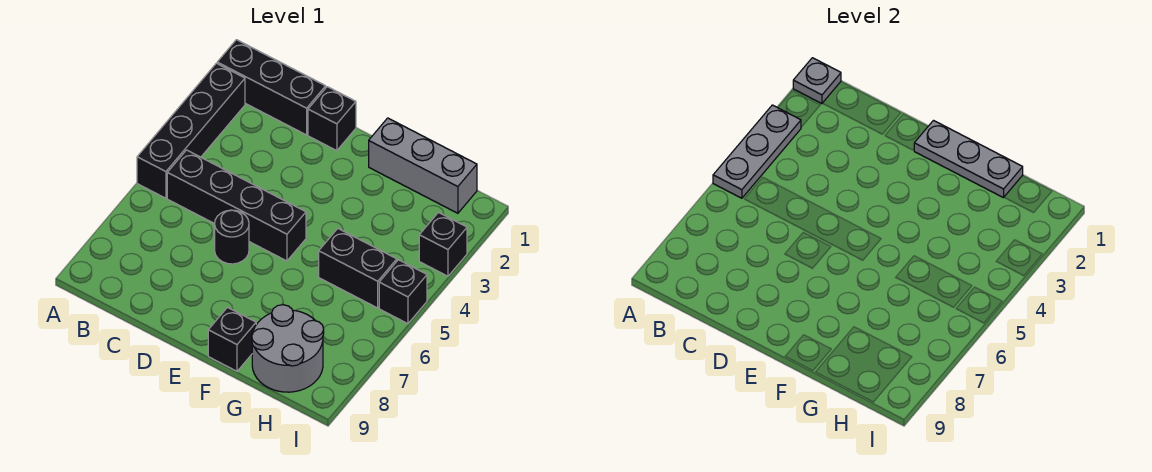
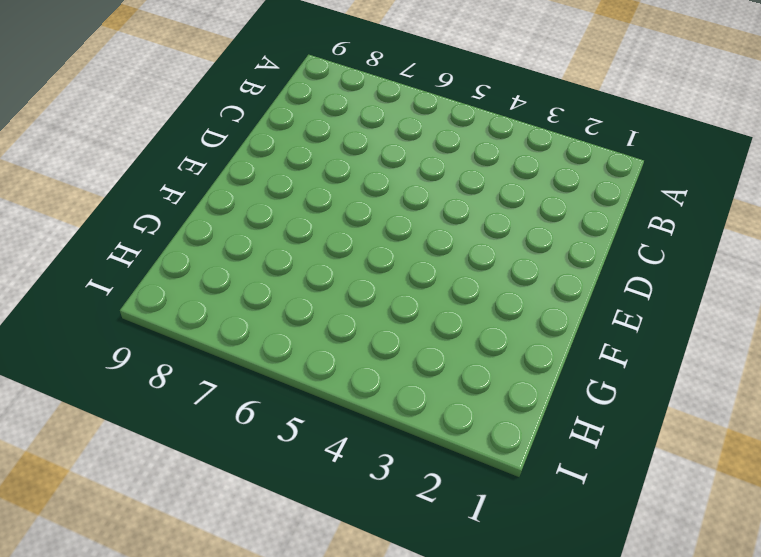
none -> black 1x3 brick [217,40,326,135]
none -> black 1x4 brick [137,63,245,198]
none -> black 1x4 brick [167,150,306,261]

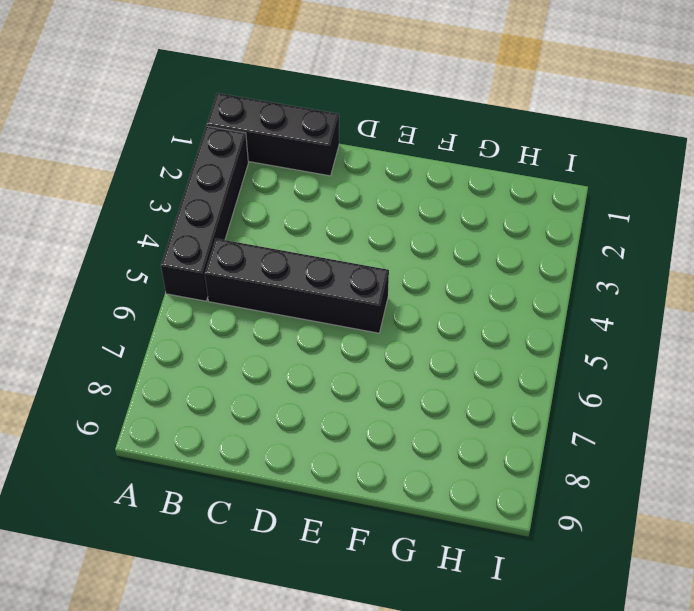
none -> black 1x1 brick [308,87,356,151]
none -> black 1x1 round brick [215,210,249,264]
none -> grey 1x3 brick [369,118,477,213]

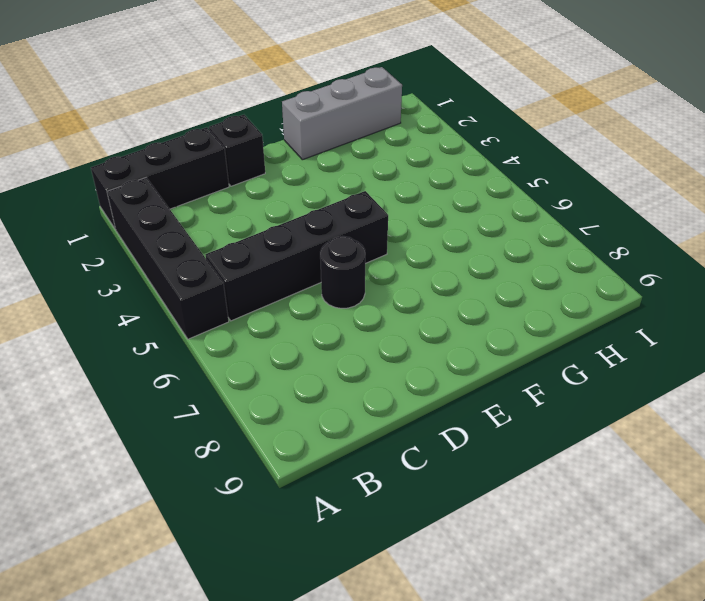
none -> black 1x1 brick [208,308,256,371]
none -> black 1x2 brick [319,229,397,308]
none -> grey 2x2 round brick [252,305,324,392]

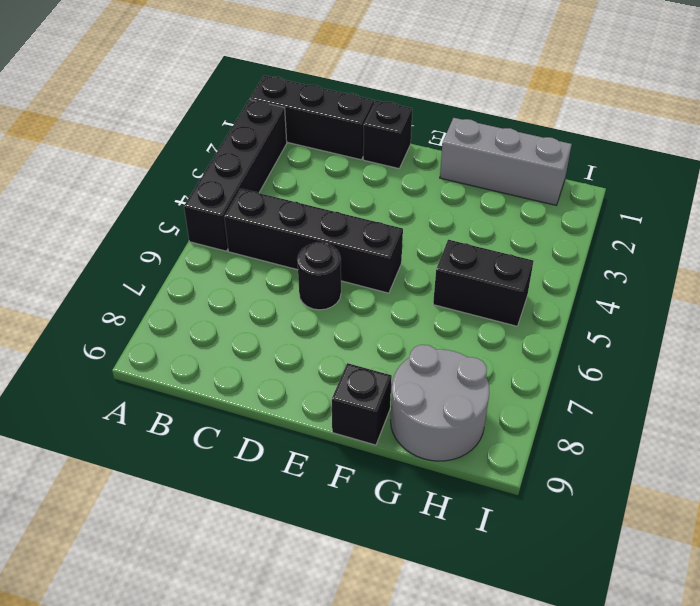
none -> black 1x1 brick [419,212,467,276]
none -> black 1x1 brick [379,260,427,324]
none -> grey 1x1 plate [793,58,841,104]

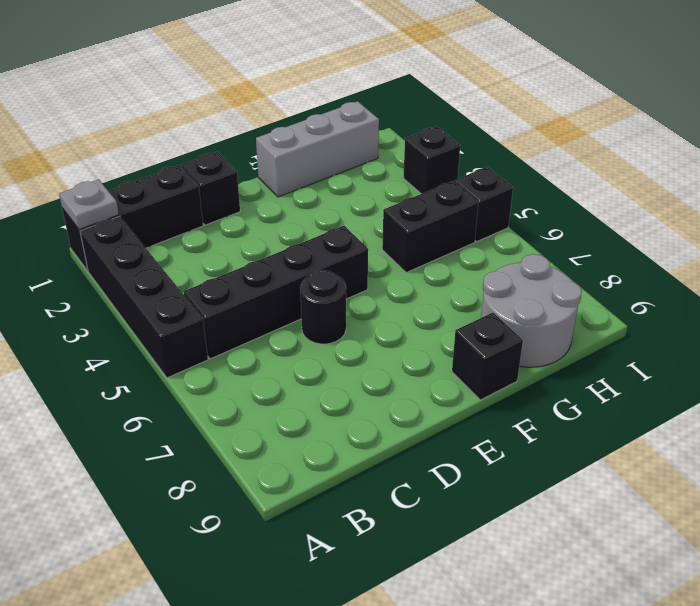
none -> grey 1x3 plate [713,105,801,198]
none -> grey 1x3 plate [914,121,1023,198]

